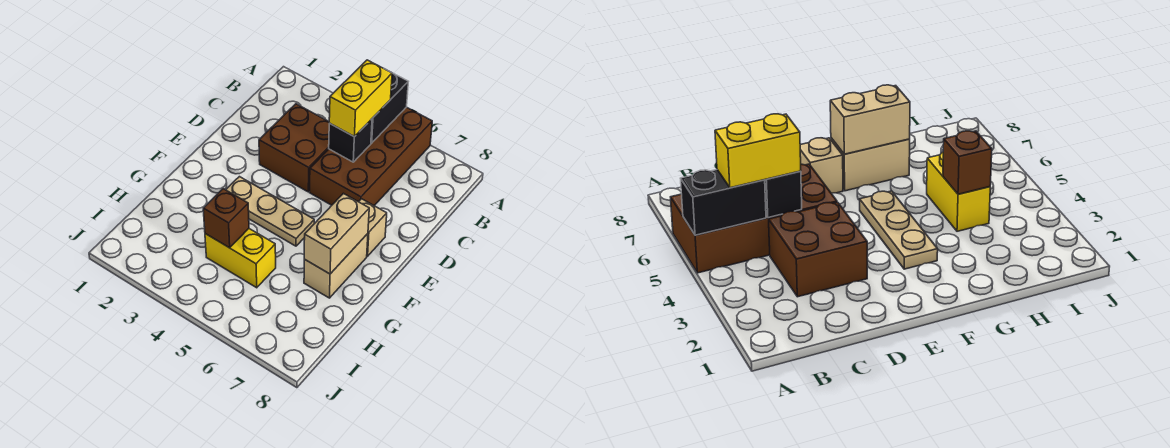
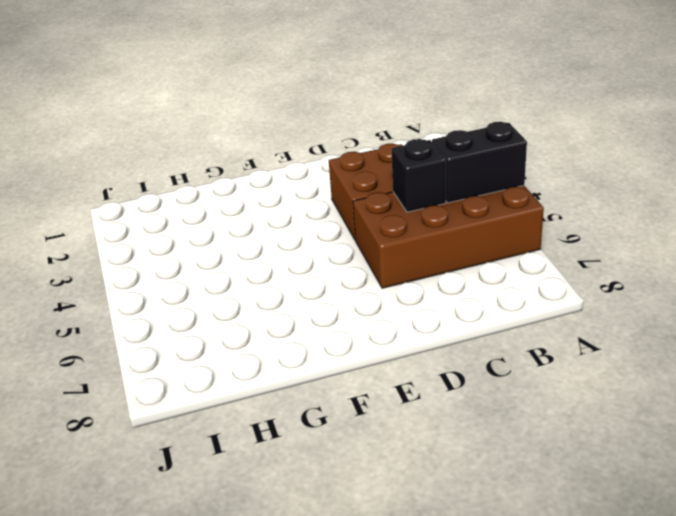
none -> tan 1x1 brick [359,199,387,256]
none -> tan 1x3 plate [226,177,314,246]

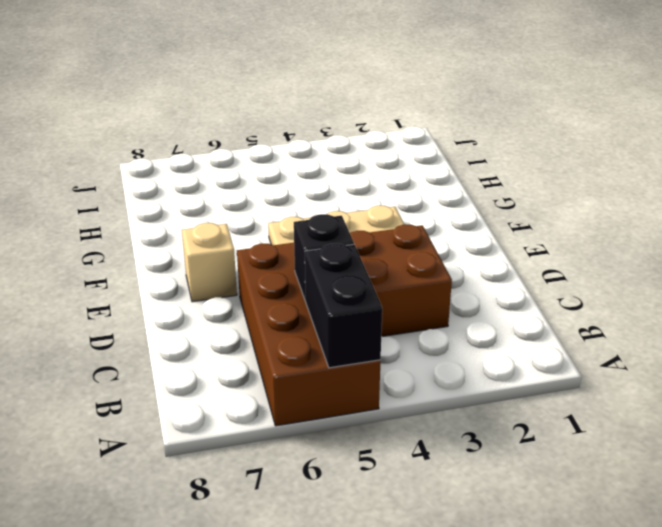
none -> tan 1x2 brick [304,234,368,298]
none -> yellow 1x2 brick [205,229,276,288]

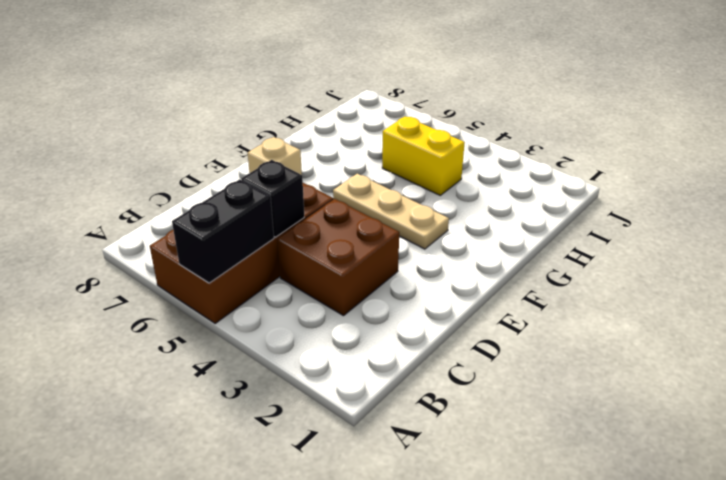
none -> tan 1x2 brick [304,234,368,298]
none -> tan 1x2 brick [304,193,369,274]

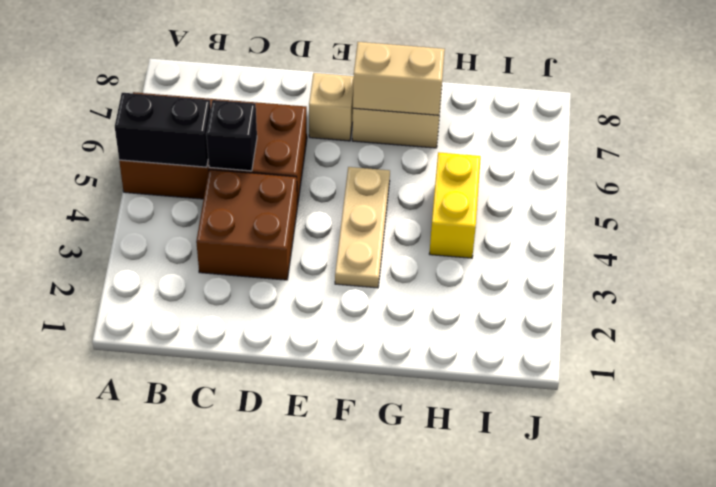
none -> brown 1x1 brick [203,189,249,248]
none -> yellow 1x2 brick [329,60,392,137]

